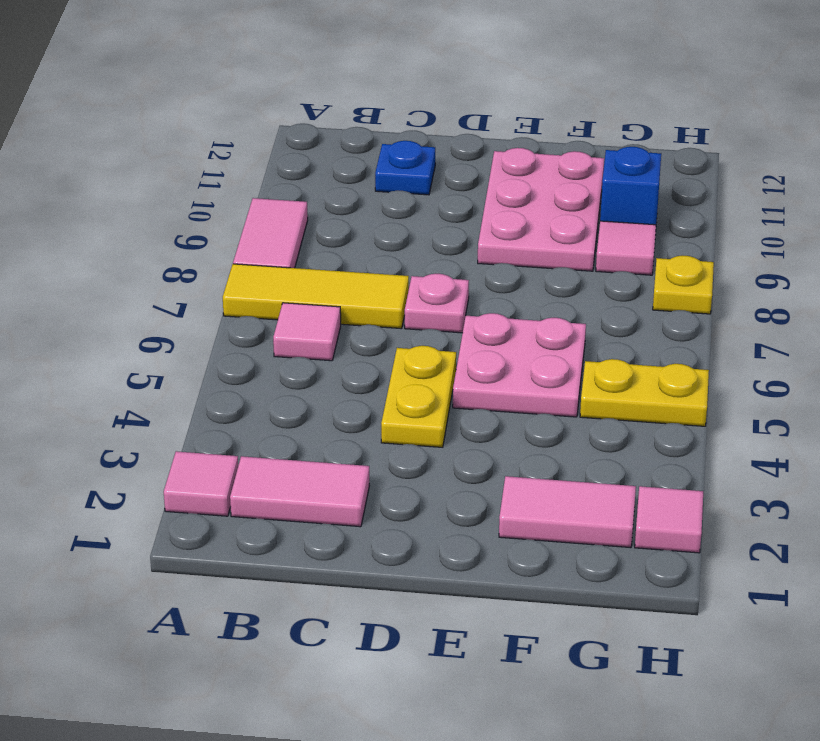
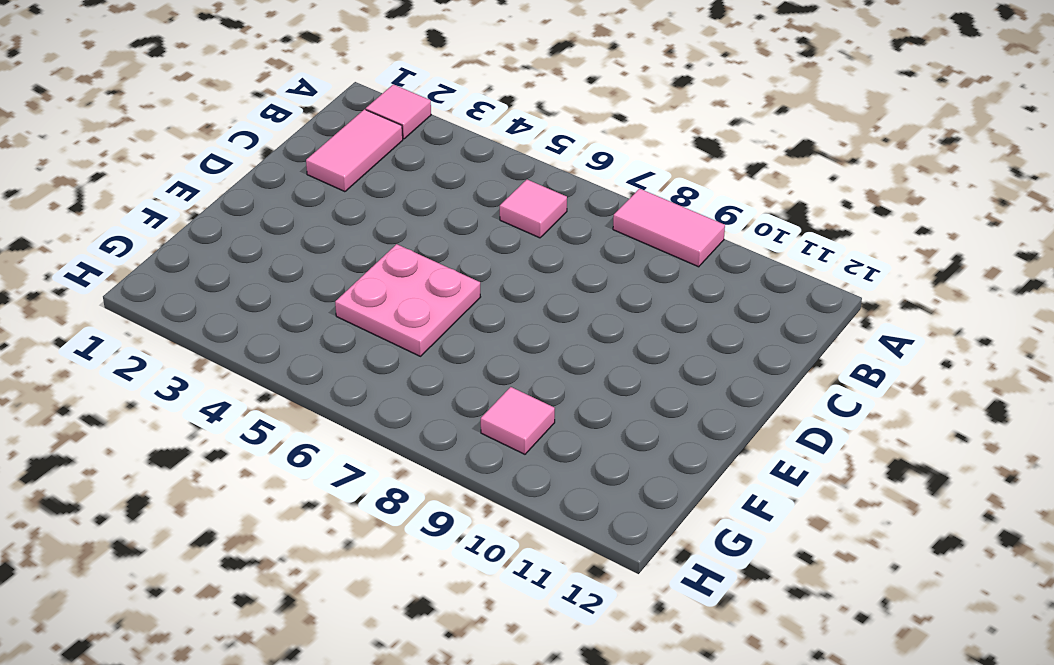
none -> yellow 1x3 tile [223,264,409,329]
none -> blue 1x1 plate [375,141,435,195]
none -> yellow 1x2 plate [381,346,456,447]

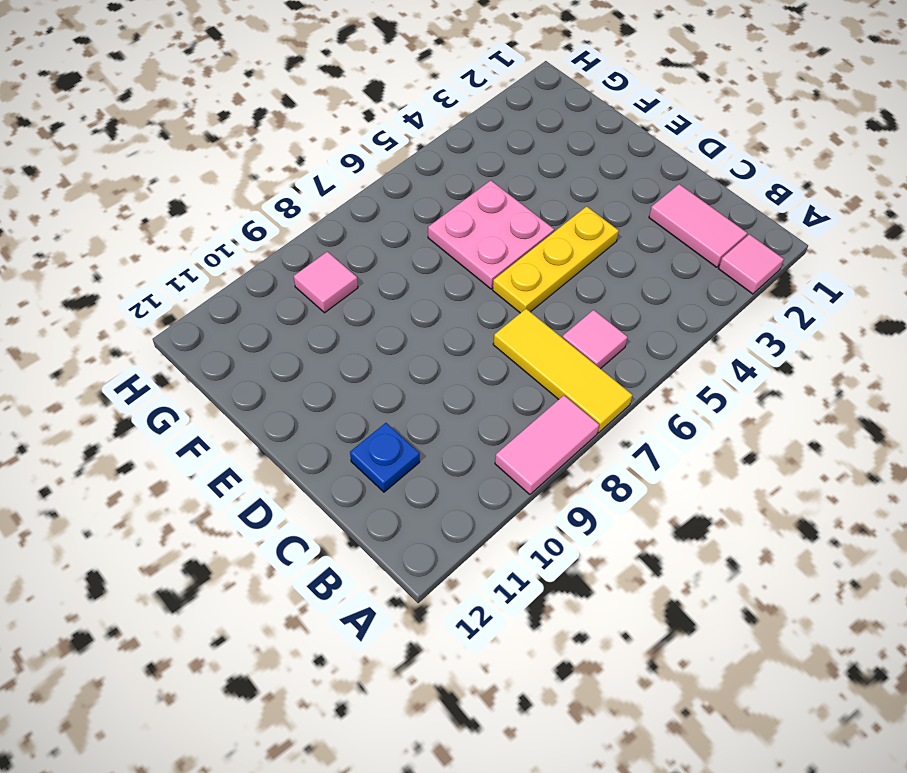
yellow 1x3 plate [493,206,619,313] -> yellow 1x2 plate [381,346,456,447]
none -> pink 1x1 plate [405,274,469,333]
none -> pink 2x3 plate [478,148,604,271]
none -> pink 1x2 tile [499,476,636,548]

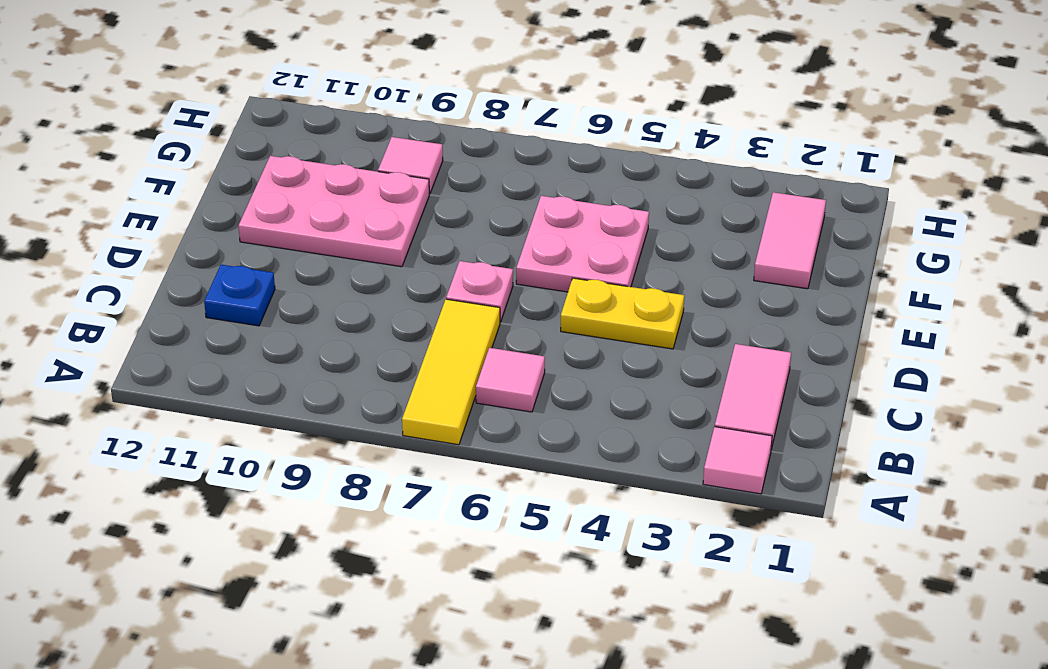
none -> pink 1x2 tile [233,198,308,268]
none -> yellow 1x2 plate [580,359,709,426]
none -> blue 1x1 brick [600,147,661,225]

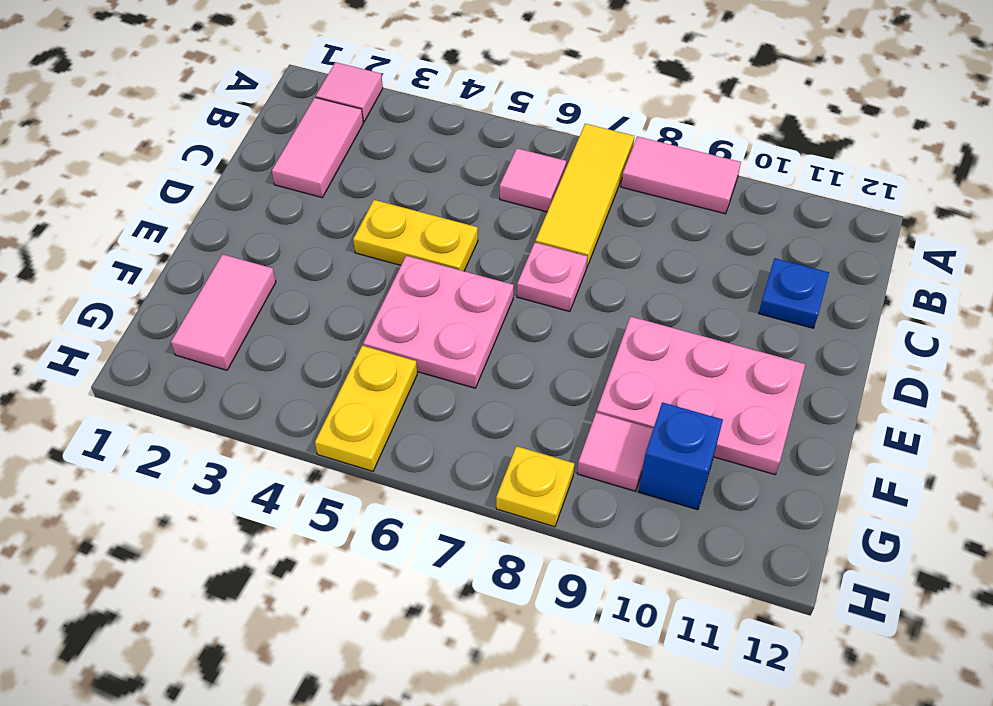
none -> pink 1x1 tile [635,486,703,553]

